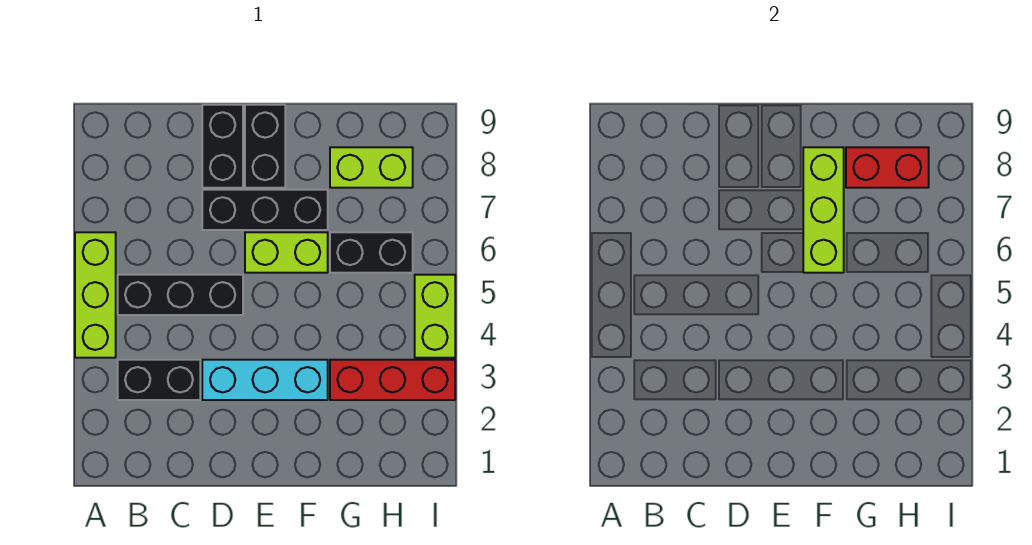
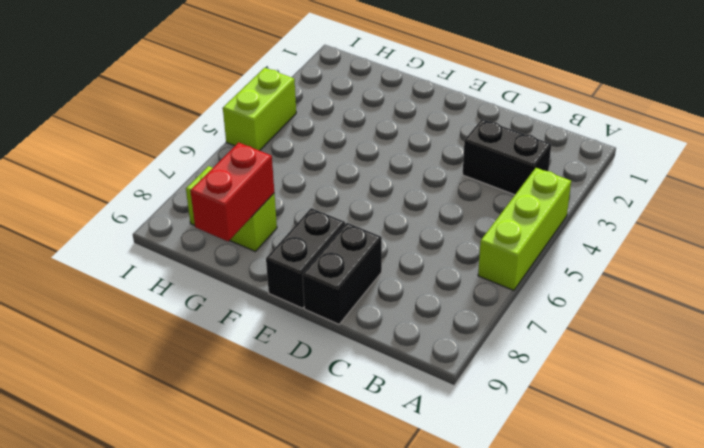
red 1x2 brick [190,142,274,241] -> red 1x2 brick turned to [846,147,929,188]
none -> black 1x3 brick [118,275,243,315]
none -> cyan 1x3 brick [202,360,328,400]
none -> black 1x3 brick [202,190,328,230]

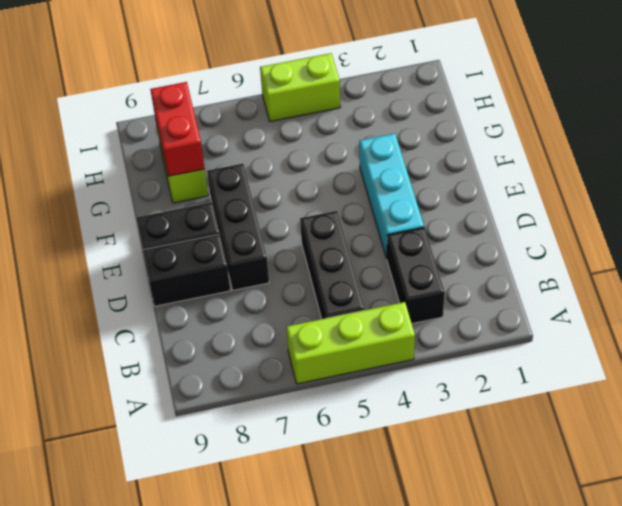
none -> lime 1x2 brick [245,232,328,273]
none -> red 1x3 brick [330,360,455,400]
none -> black 1x2 brick [330,232,413,273]

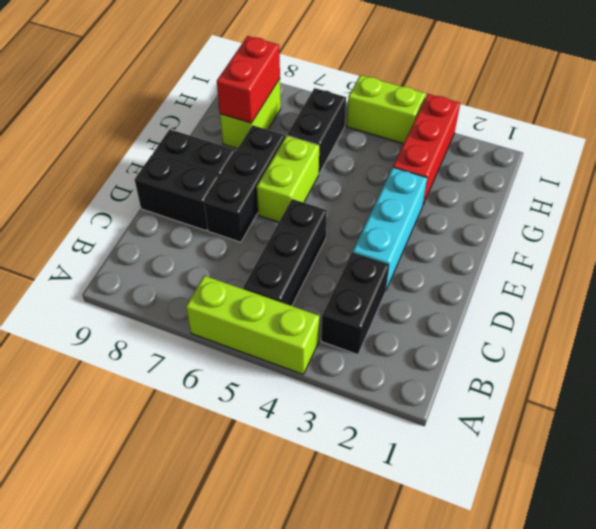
none -> lime 1x3 brick [803,147,844,273]

